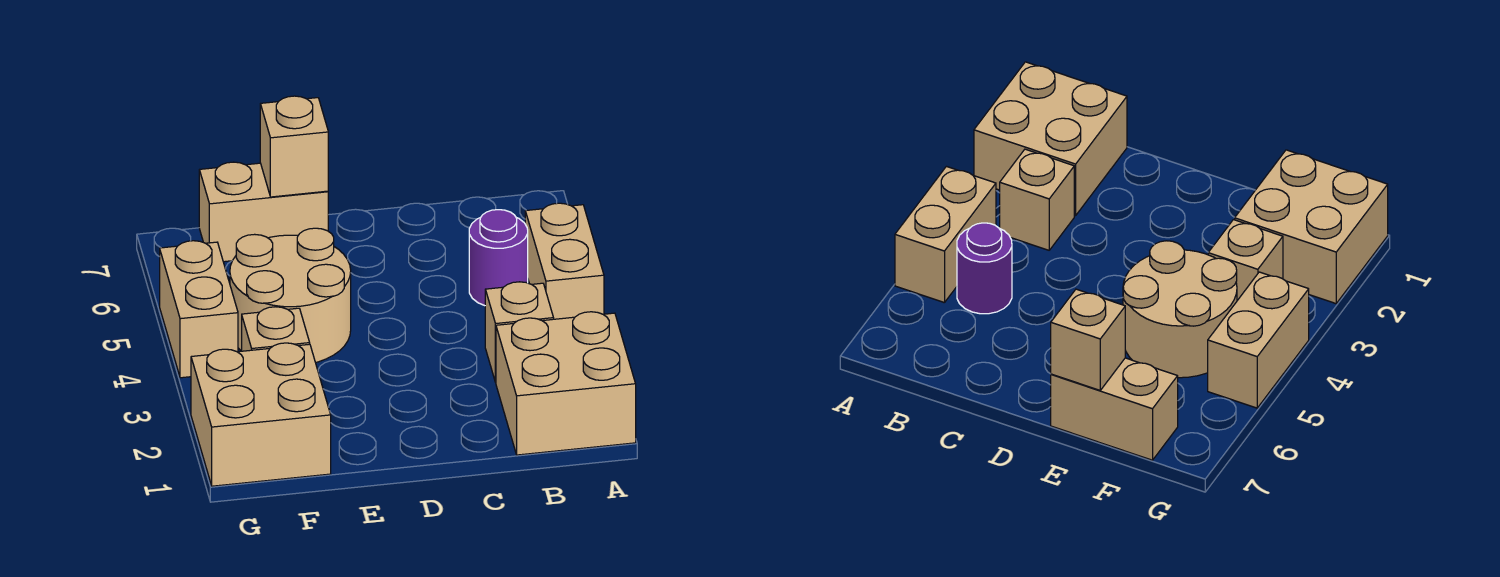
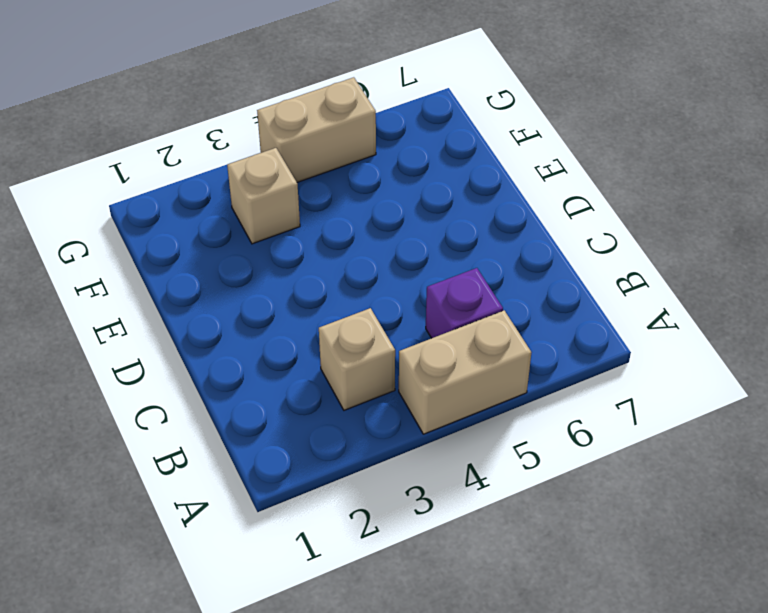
purple 1x1 brick [426,268,503,338] -> purple 1x1 round brick [469,210,528,306]
none -> tan 2x2 brick [496,312,636,455]
none -> tan 2x2 round brick [230,228,351,363]

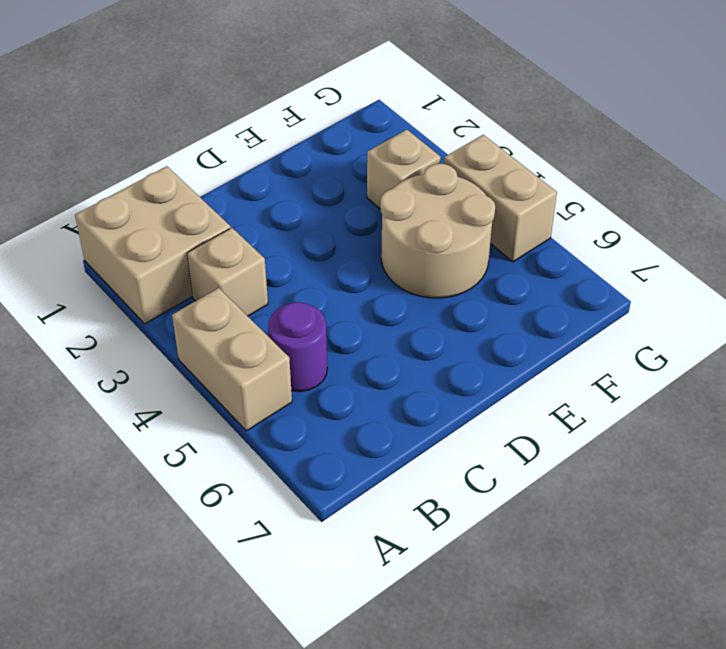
none -> tan 1x2 brick [199,162,328,262]
none -> tan 2x2 brick [191,343,331,486]

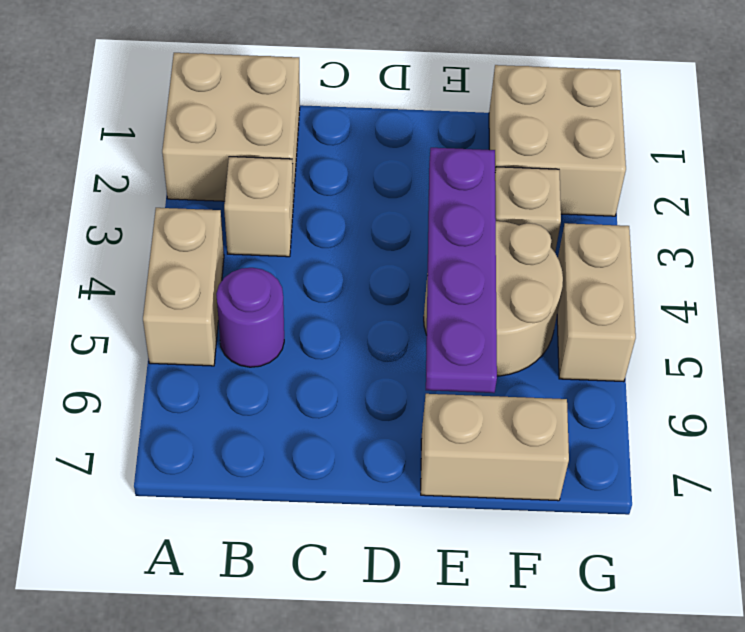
purple 1x4 plate [426,148,497,393] -> none
none -> tan 1x1 brick [260,96,328,197]

